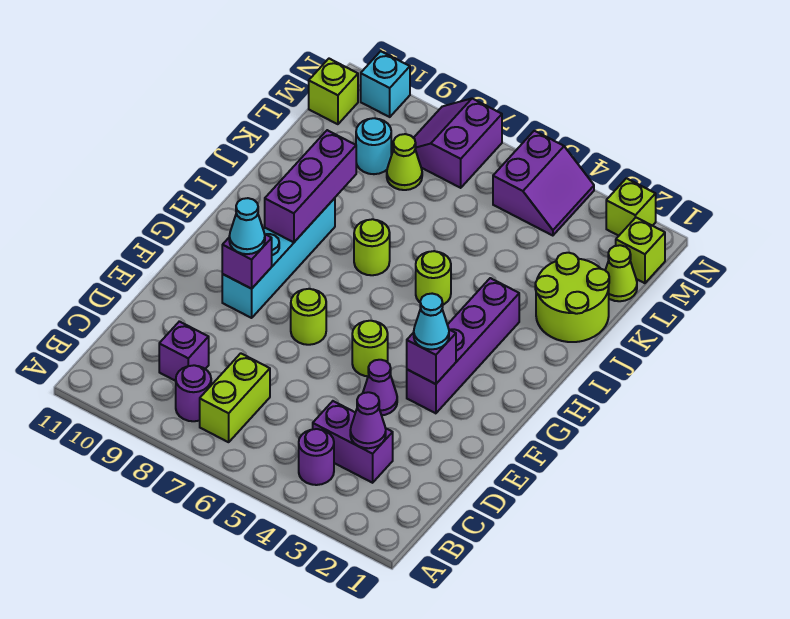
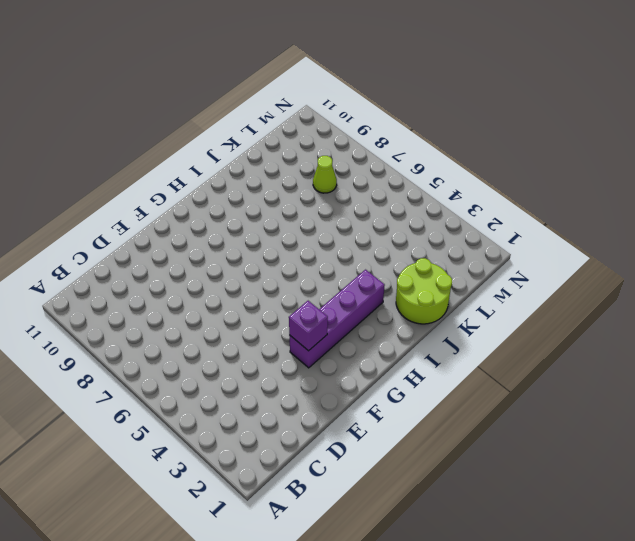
none -> purple 1x1 round brick [299,429,334,485]
none -> lime 1x2 brick [200,353,270,442]
none -> purple 1x1 round brick [176,365,211,421]

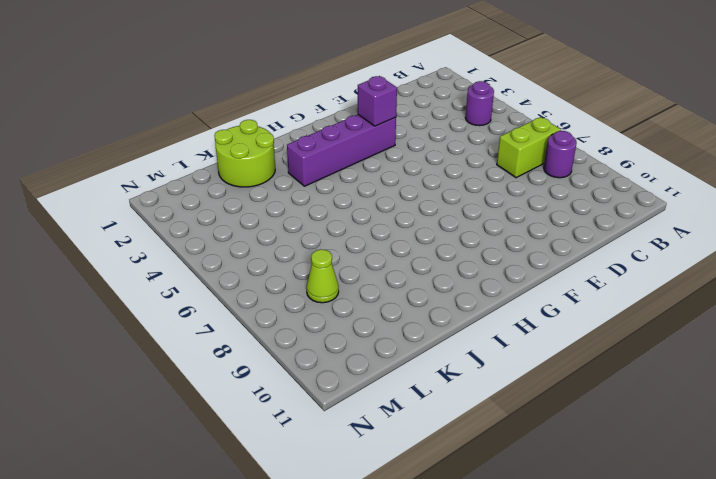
none -> purple 1x2 brick [313,401,393,483]
none -> purple 1x1 brick [159,321,209,381]
none -> purple 1x1 cone [363,360,397,415]

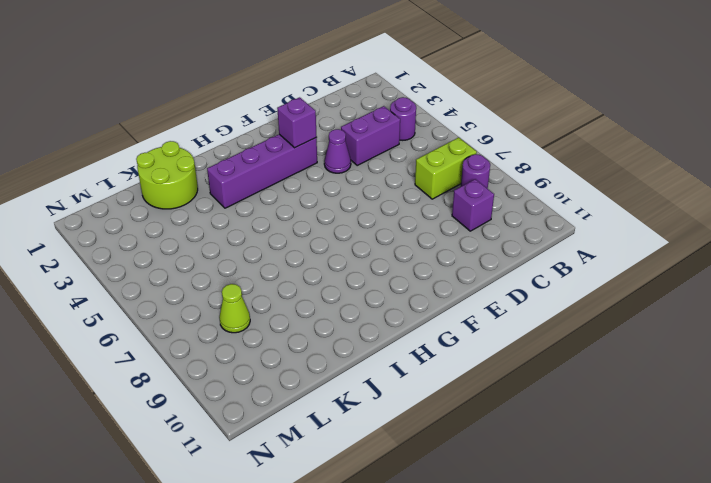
purple 1x2 brick [341,106,400,165] -> purple 1x2 brick turned to [313,401,393,483]
none -> lime 1x1 round brick [352,320,388,376]
none -> lime 1x1 round brick [291,289,326,345]
none -> cyan 1x4 brick [222,198,335,318]

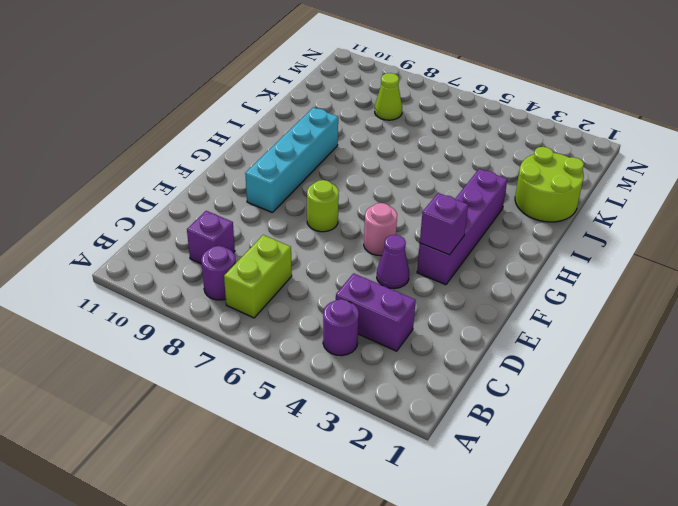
pink 1x1 round brick [364,203,397,256] -> lime 1x1 round brick [352,320,388,376]
none -> lime 1x1 round brick [416,251,451,305]
none -> lime 1x1 round brick [354,219,390,275]
none -> lime 1x1 cone [605,245,637,301]

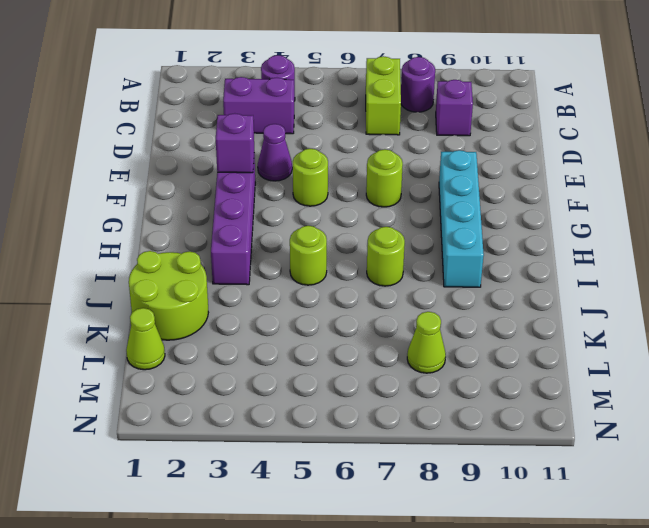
none -> cyan 1x1 round brick [356,118,391,174]
none -> lime 1x1 brick [616,218,665,283]
none -> purple 2x2 slope [493,131,594,236]

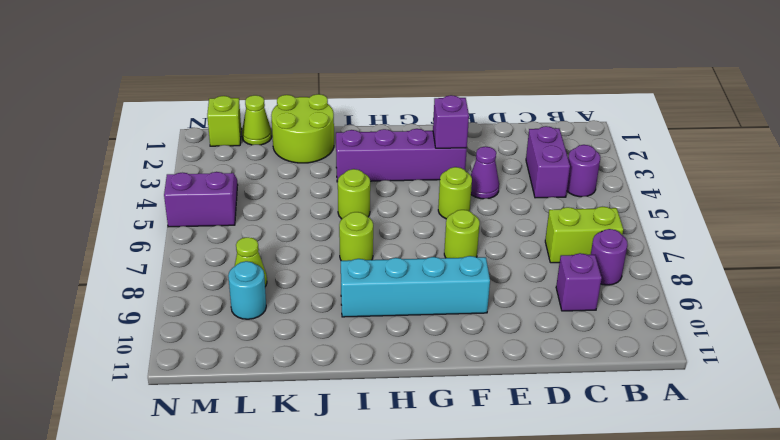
none -> purple 2x2 slope [414,98,502,188]
none -> lime 1x1 brick [309,59,358,124]
none -> lime 1x1 brick [606,178,656,236]

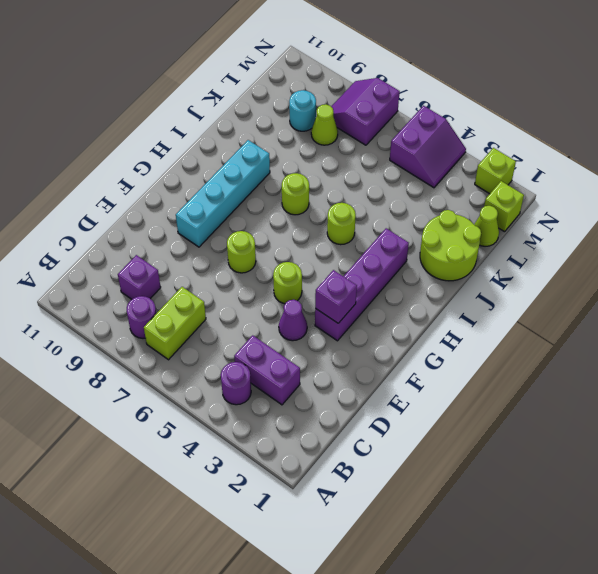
none -> lime 1x1 brick [309,59,358,124]
none -> cyan 1x1 brick [361,51,410,117]
none -> purple 1x1 cone [350,392,386,448]

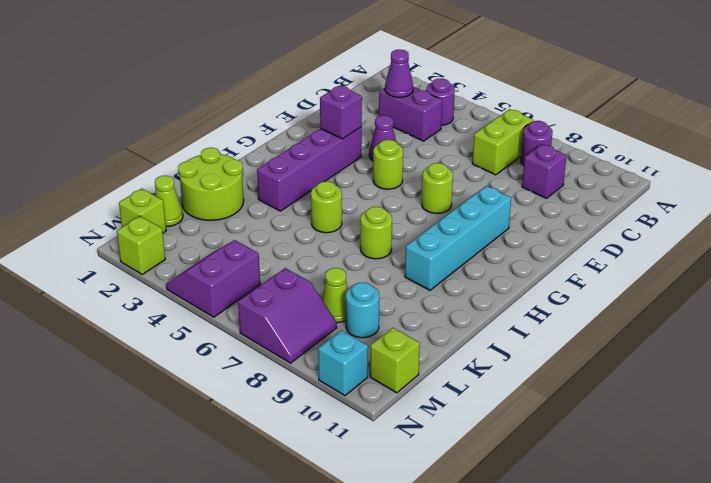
none -> purple 1x1 brick [222,234,272,289]
none -> purple 1x3 brick [265,130,356,242]
none -> cyan 1x1 cone [414,294,449,349]

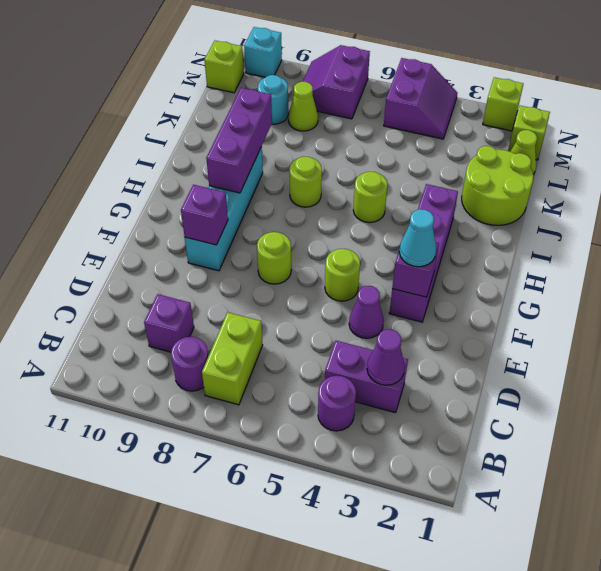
none -> cyan 1x1 cone [229,198,265,254]

